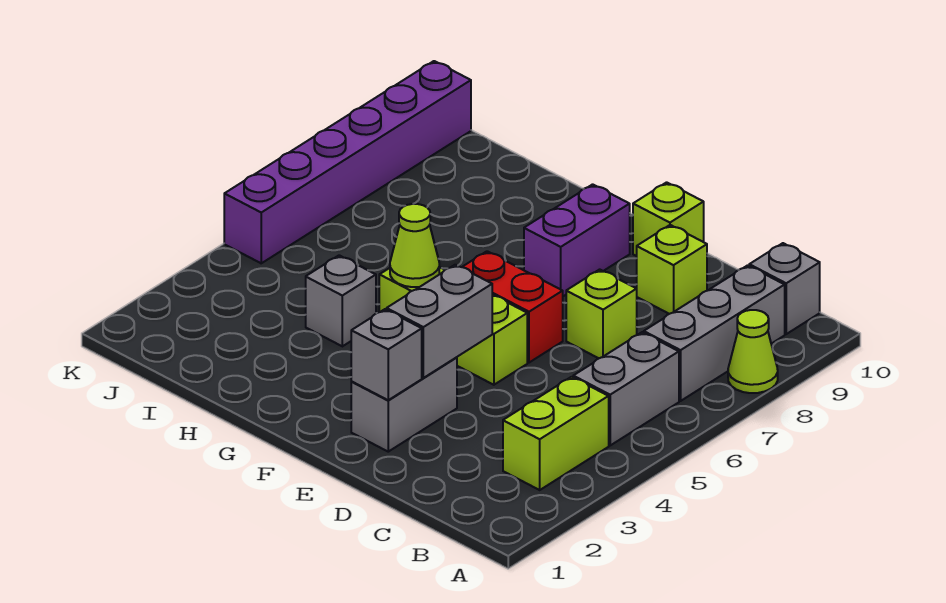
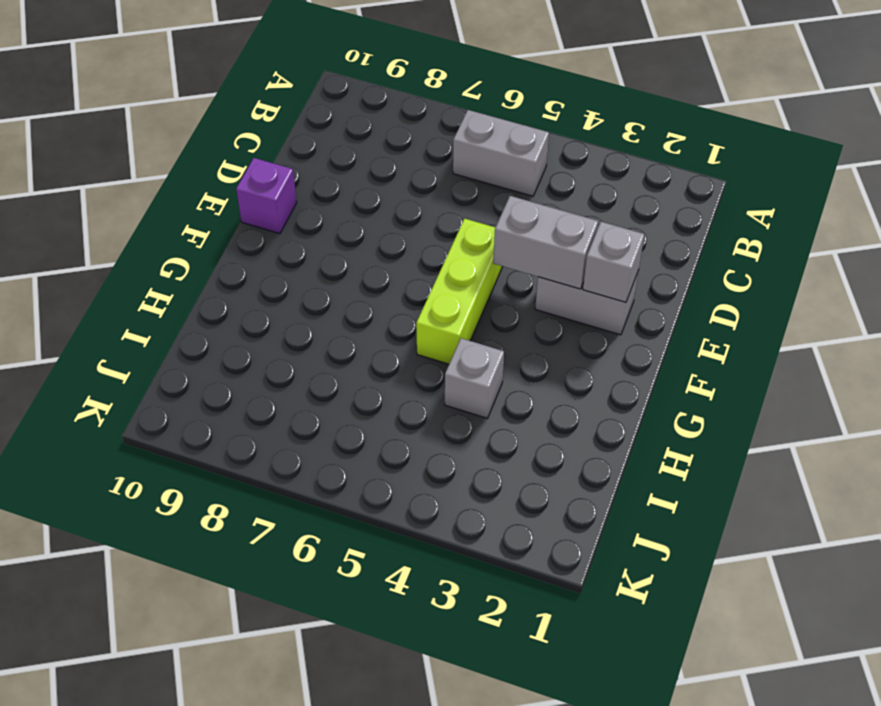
purple 1x1 brick [236,158,297,234] -> lime 1x1 brick [633,182,704,256]
none -> lime 1x1 cone [728,310,778,393]
none -> lime 1x2 brick [503,377,609,490]
none -> grey 1x3 brick [644,265,785,401]

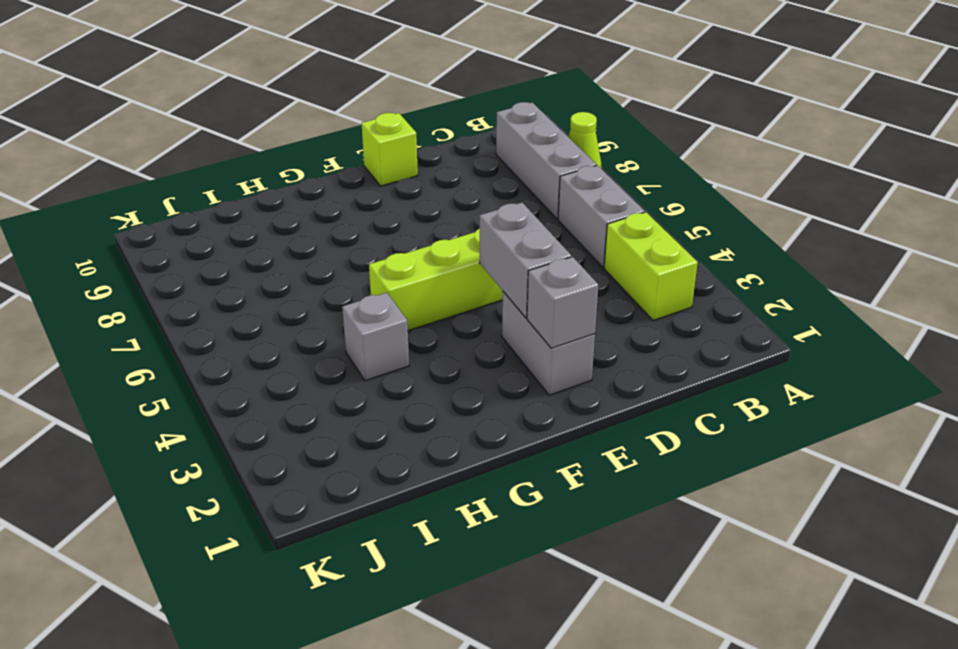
none -> grey 1x1 brick [749,243,820,334]
none -> lime 1x1 brick [566,269,637,358]
none -> lime 1x1 brick [637,225,707,314]

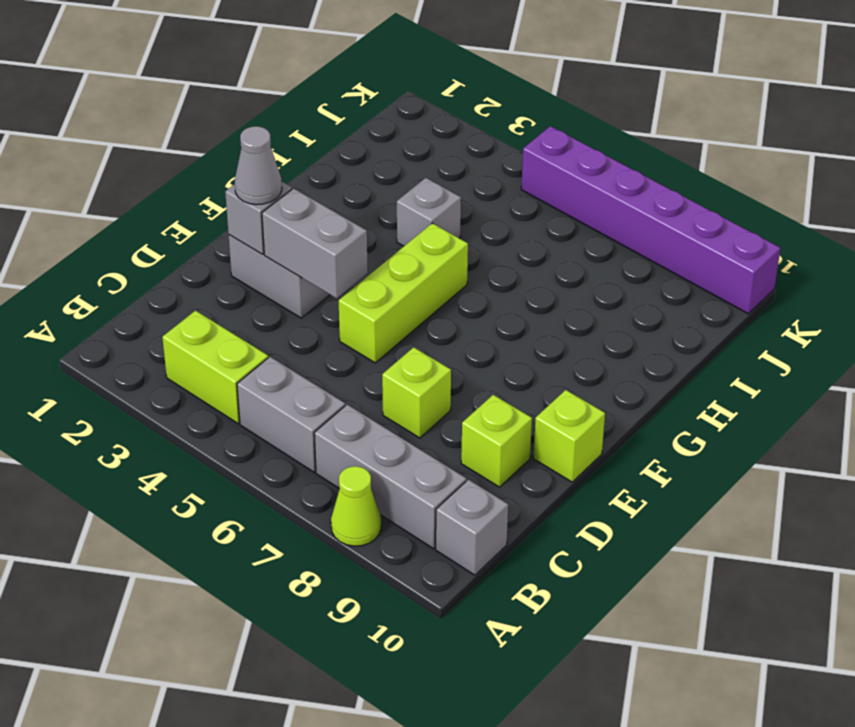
grey 1x1 cone [235,126,282,205] -> none
none -> red 1x2 brick [463,251,563,363]
none -> purple 1x2 brick [524,184,630,296]
none -> lime 1x1 cone [390,204,439,287]

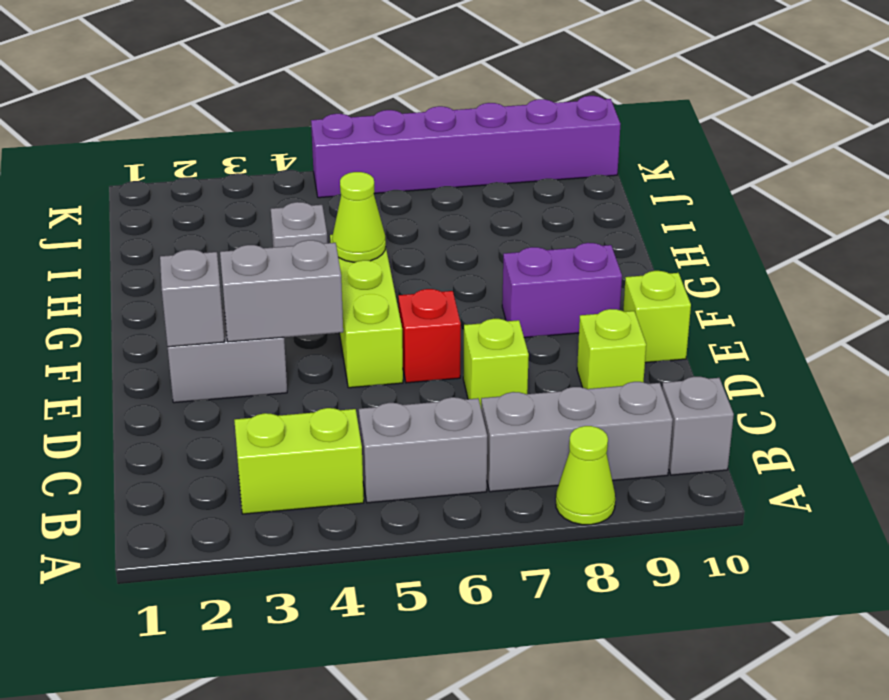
red 1x1 brick [398,289,461,383] -> red 1x2 brick [463,251,563,363]

